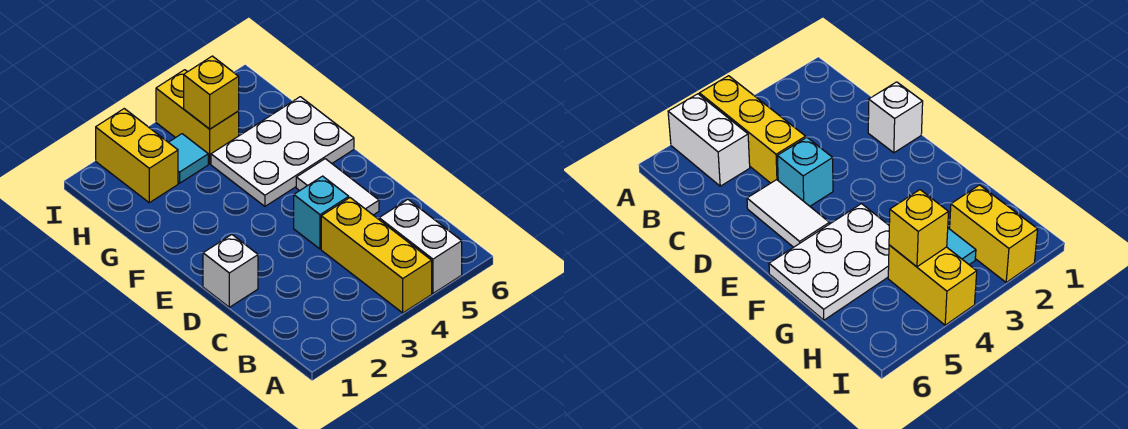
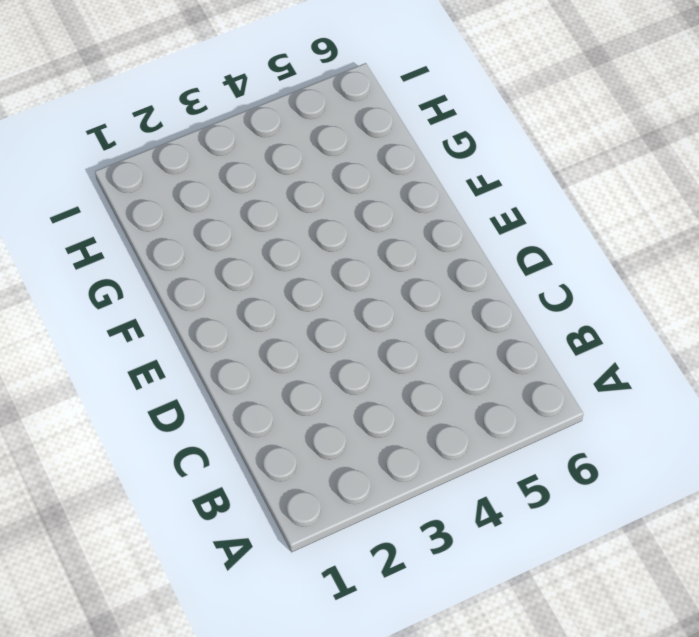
none -> yellow 1x3 brick [321,198,432,313]
none -> white 1x2 brick [379,199,462,293]

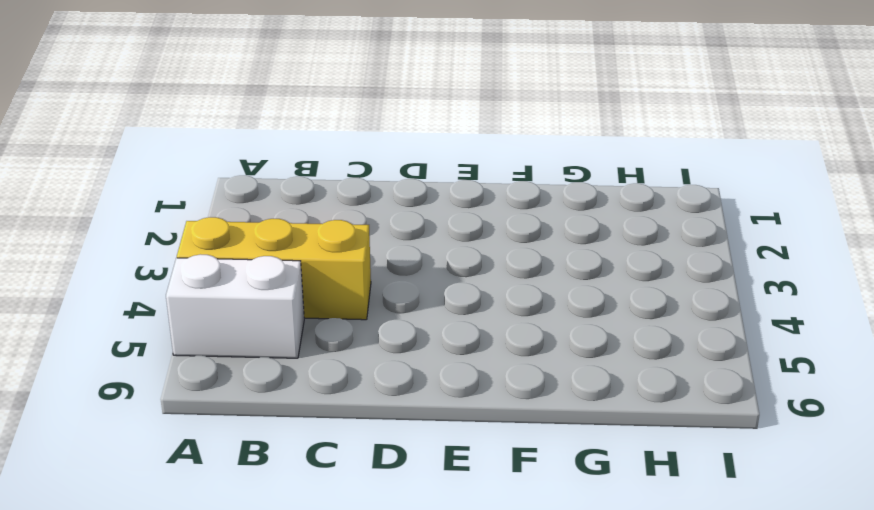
none -> white 1x1 brick [203,235,258,307]
none -> cyan 1x1 brick [294,176,349,249]

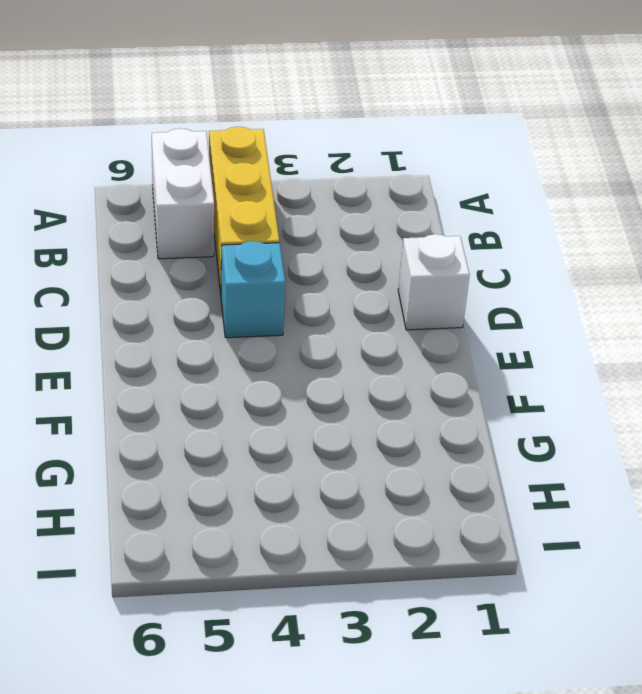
none -> white 1x2 tile [296,159,379,215]
none -> white 2x3 plate [211,97,354,206]

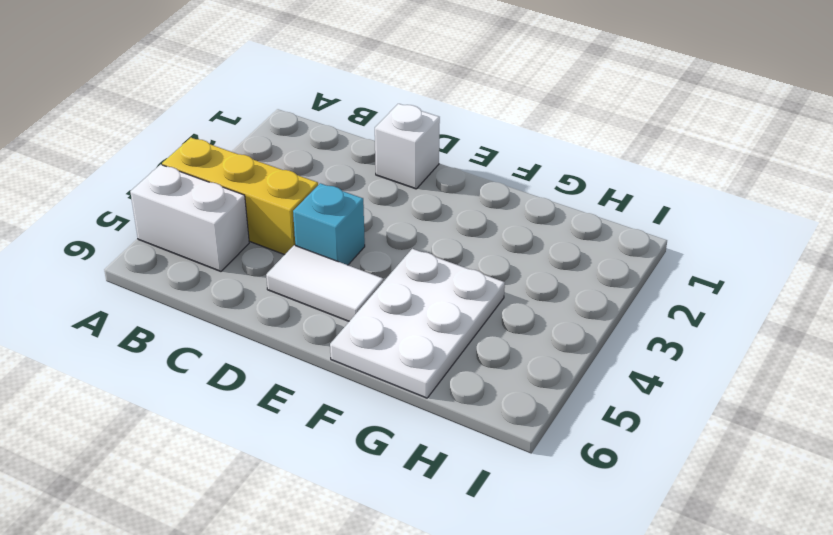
none -> yellow 1x2 brick [96,109,178,203]
none -> cyan 1x1 tile [169,134,208,183]

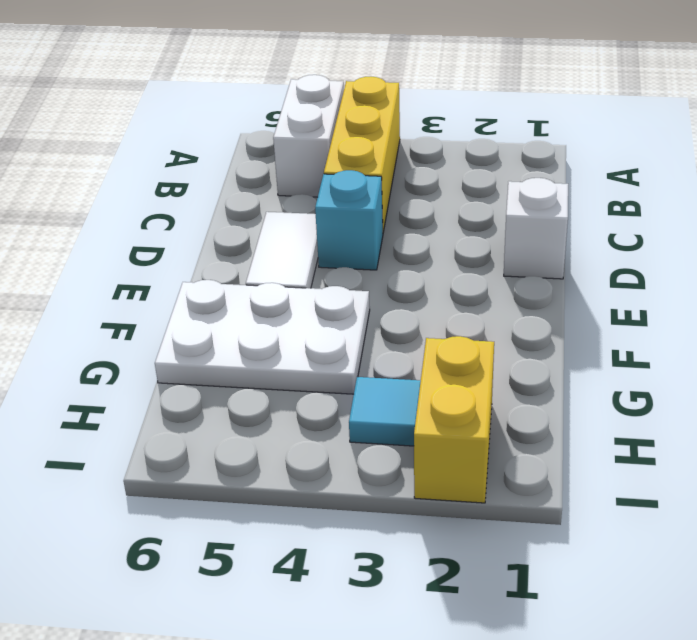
none -> yellow 1x2 brick [156,70,239,164]
none -> yellow 1x1 brick [184,56,239,129]

